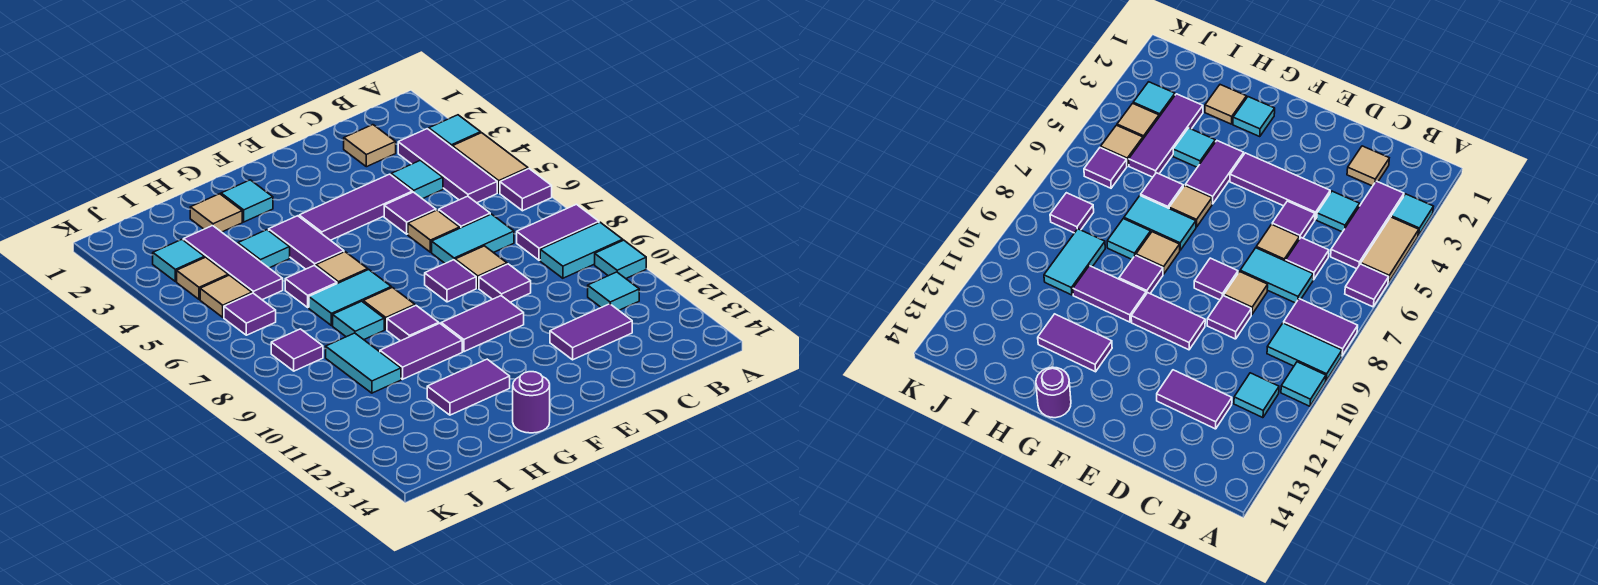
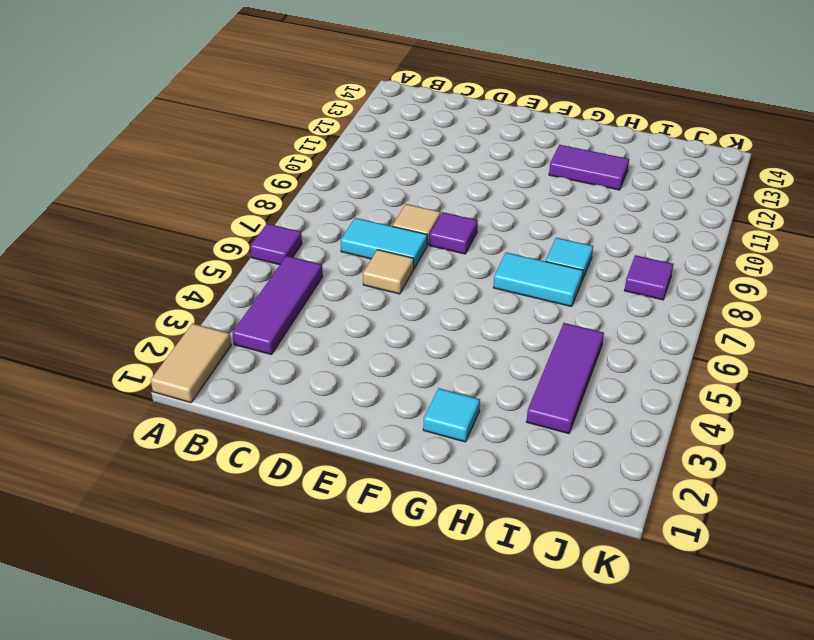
tan 1x2 tile [151,323,231,403] -> tan 1x2 tile moved to [453,133,528,193]
none -> cyan 1x1 tile [429,115,481,147]
none -> purple 1x2 tile [517,204,599,260]
none -> cyan 1x2 tile [540,222,623,278]
none -> cyan 1x1 tile [595,240,646,278]

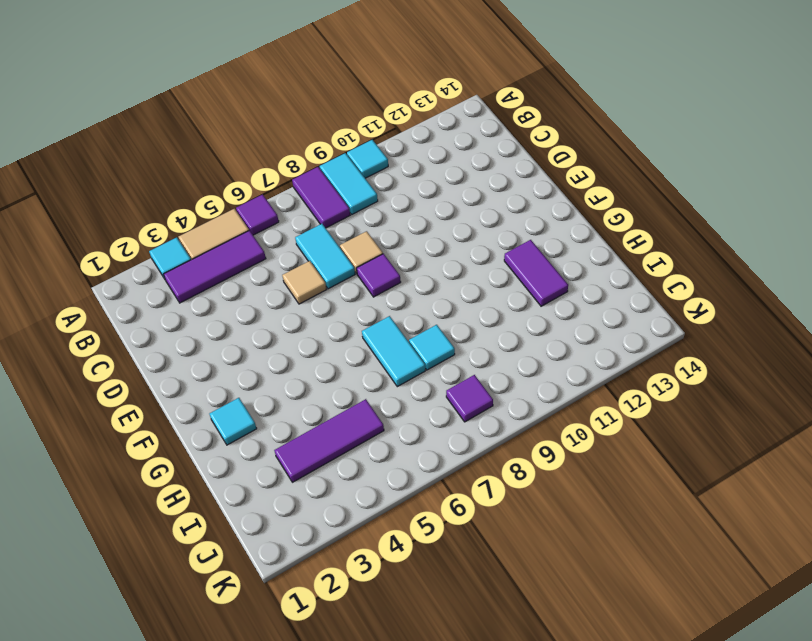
none -> cyan 1x1 tile [588,272,639,310]
none -> tan 1x1 tile [344,125,396,167]
none -> cyan 1x1 tile [391,160,443,199]
none -> purple 1x1 tile [439,196,490,228]

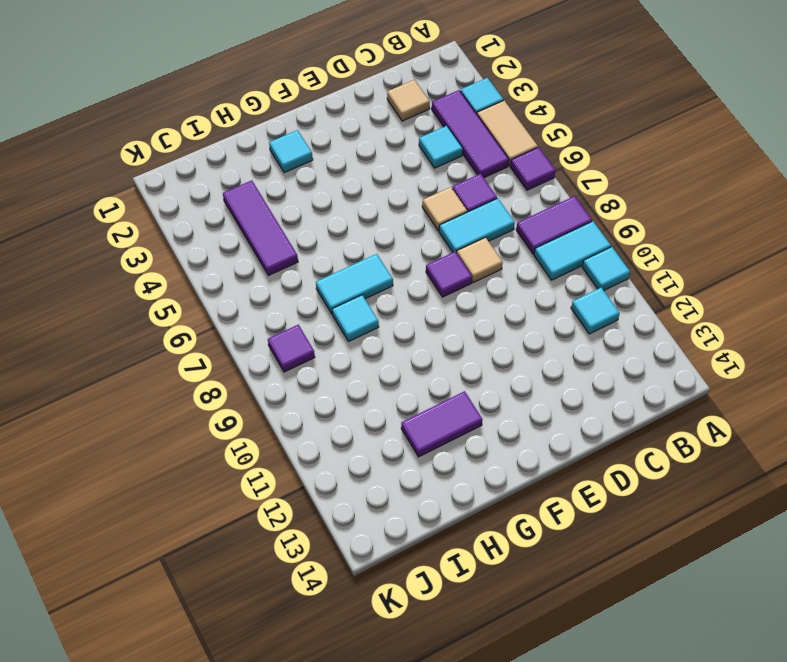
none -> purple 1x2 tile [550,304,632,360]
none -> purple 1x3 tile [299,174,412,240]
none -> purple 1x1 tile [384,192,436,234]
none -> purple 1x1 tile [479,264,531,302]

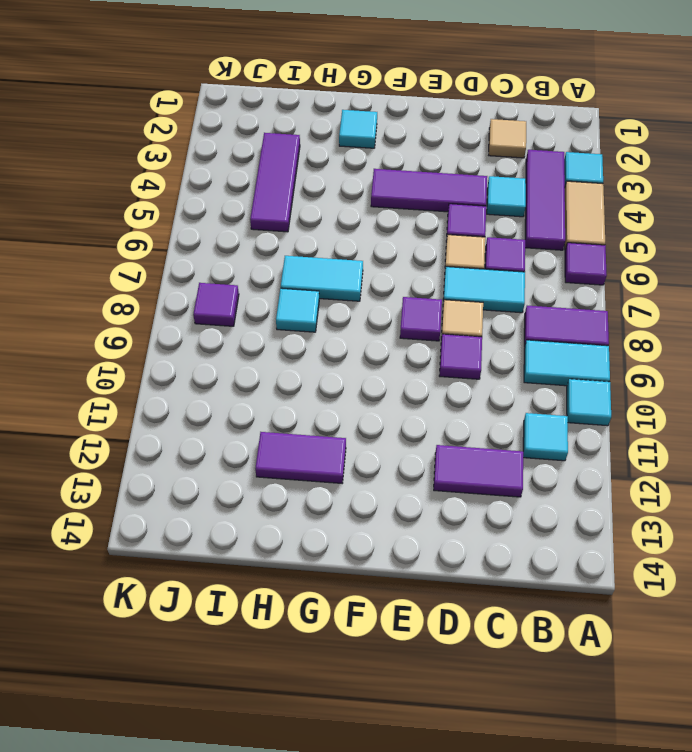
none -> purple 1x2 tile [441,296,524,352]
none -> purple 1x2 tile [269,216,344,269]
none -> tan 1x1 tile [316,252,368,284]
none -> tan 1x1 tile [363,288,415,330]

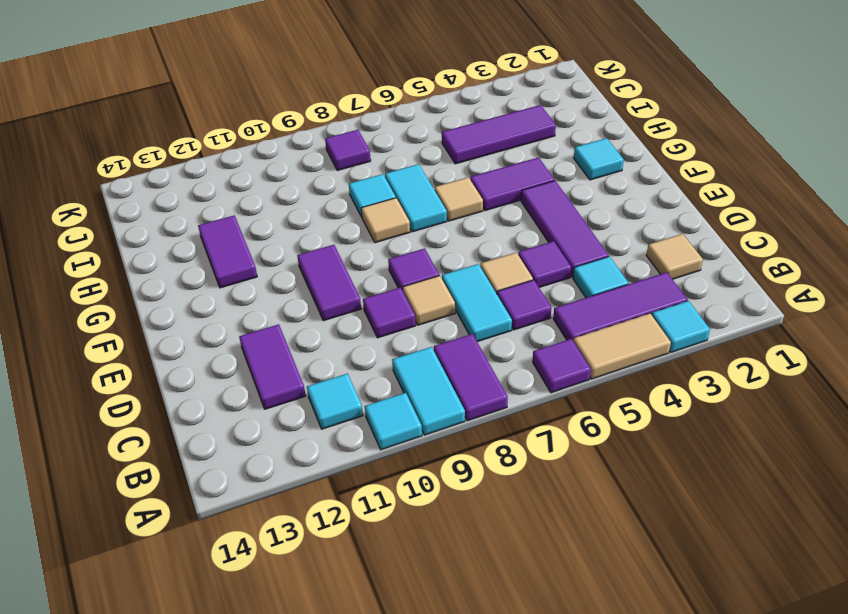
none -> purple 1x1 tile [387,306,439,341]
none -> purple 1x2 tile [380,323,462,379]
none -> purple 1x1 round brick [513,372,550,433]
none -> tan 1x1 tile [190,194,242,232]

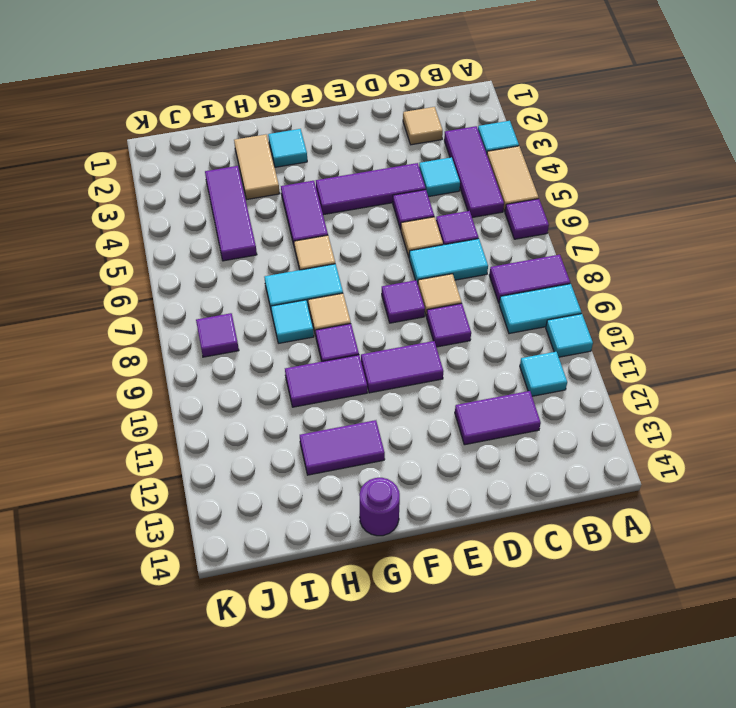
tan 1x2 tile [234,134,280,199] -> tan 1x1 tile [190,194,242,232]
none -> cyan 1x1 tile [238,230,290,268]
none -> purple 1x1 tile [285,265,337,307]
none -> cyan 1x2 tile [326,333,401,393]
none -> cyan 1x1 tile [153,240,205,282]

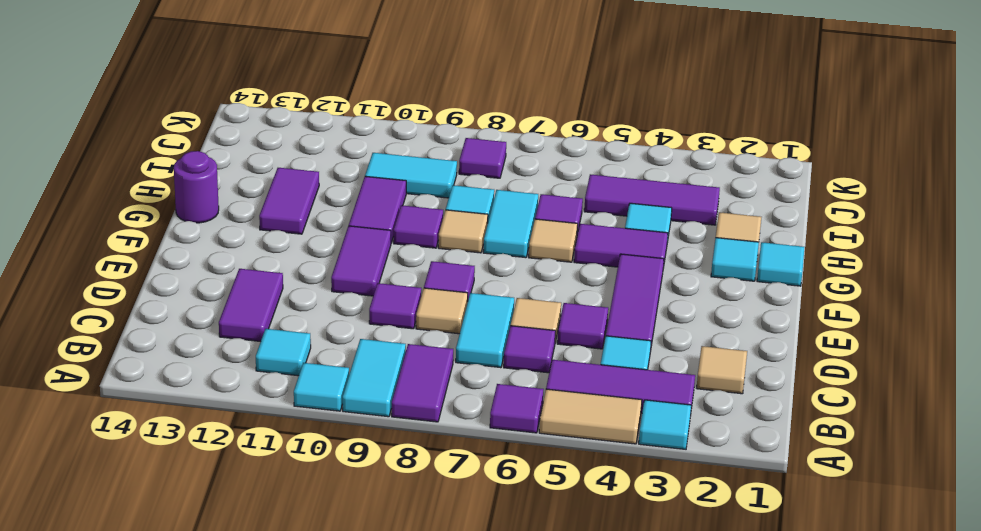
cyan 1x1 tile [757,242,805,286] -> cyan 1x1 tile moved to [153,240,205,282]
none -> tan 1x1 tile [177,257,228,299]
none -> tan 1x1 tile [200,275,252,317]
none -> purple 1x1 tile [224,293,276,335]

